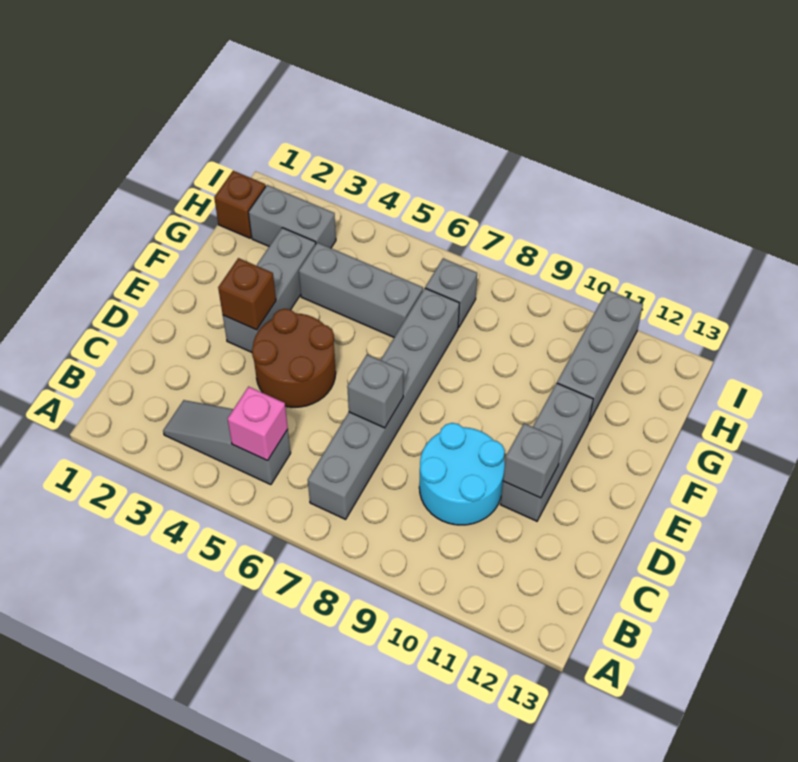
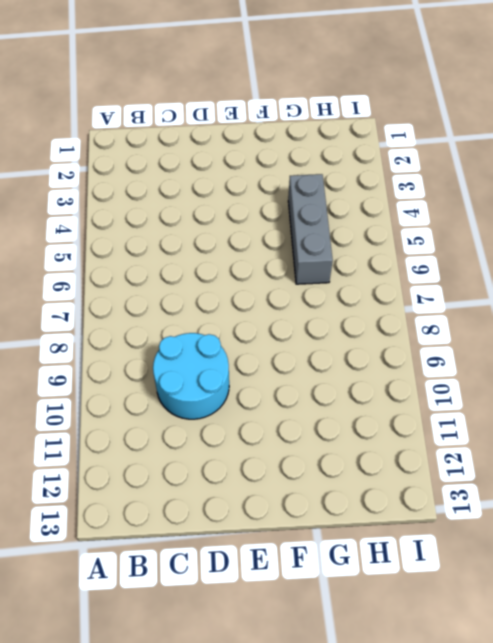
none -> grey 1x3 slope [163,400,291,485]
none -> grey 1x6 brick [308,288,459,519]
none -> brown 2x2 round brick [252,309,336,407]

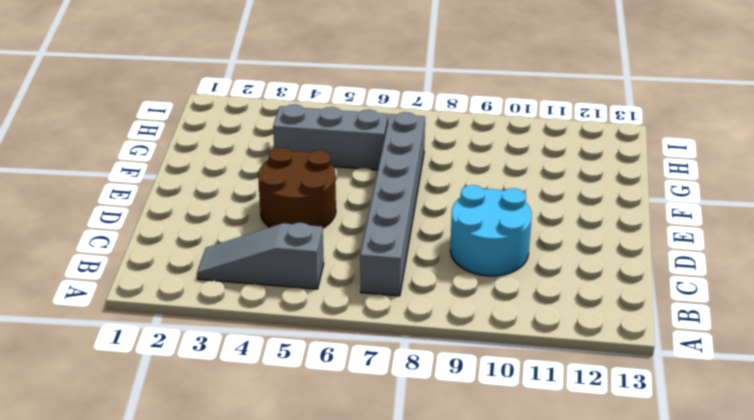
none -> grey 1x3 brick [500,383,593,521]
none -> grey 1x3 brick [223,228,316,352]
none -> grey 1x3 brick [557,290,643,422]

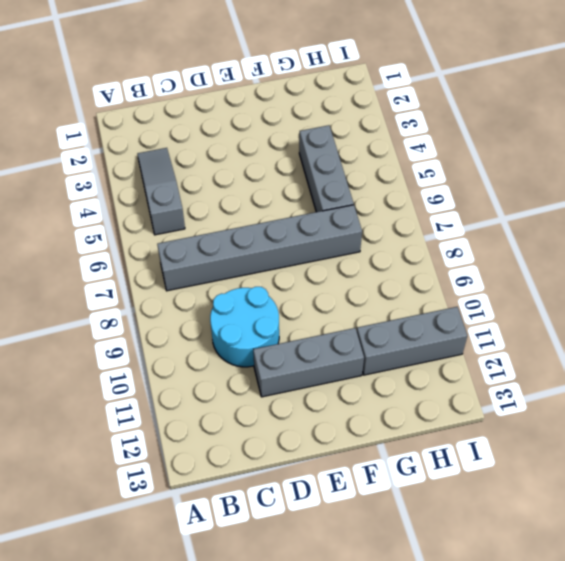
none -> brown 2x2 round brick [252,309,336,407]
none -> grey 1x3 brick [223,228,316,352]
none -> brown 1x1 brick [214,171,266,238]

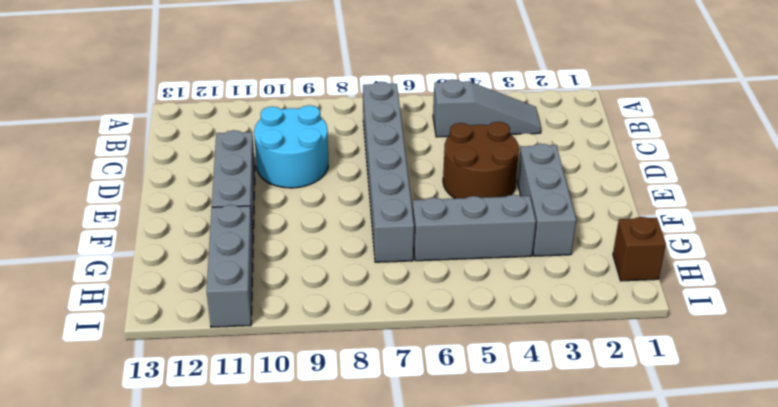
none -> grey 1x2 brick [249,185,336,248]
none -> grey 1x1 brick [425,259,477,328]
none -> pink 1x1 brick [228,387,288,461]

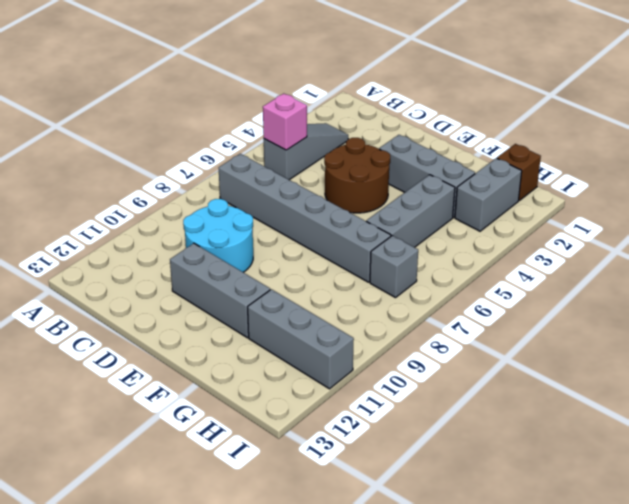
none -> grey 1x1 brick [347,355,404,428]
none -> grey 1x1 brick [503,423,562,498]
none -> brown 1x1 brick [218,258,276,330]

